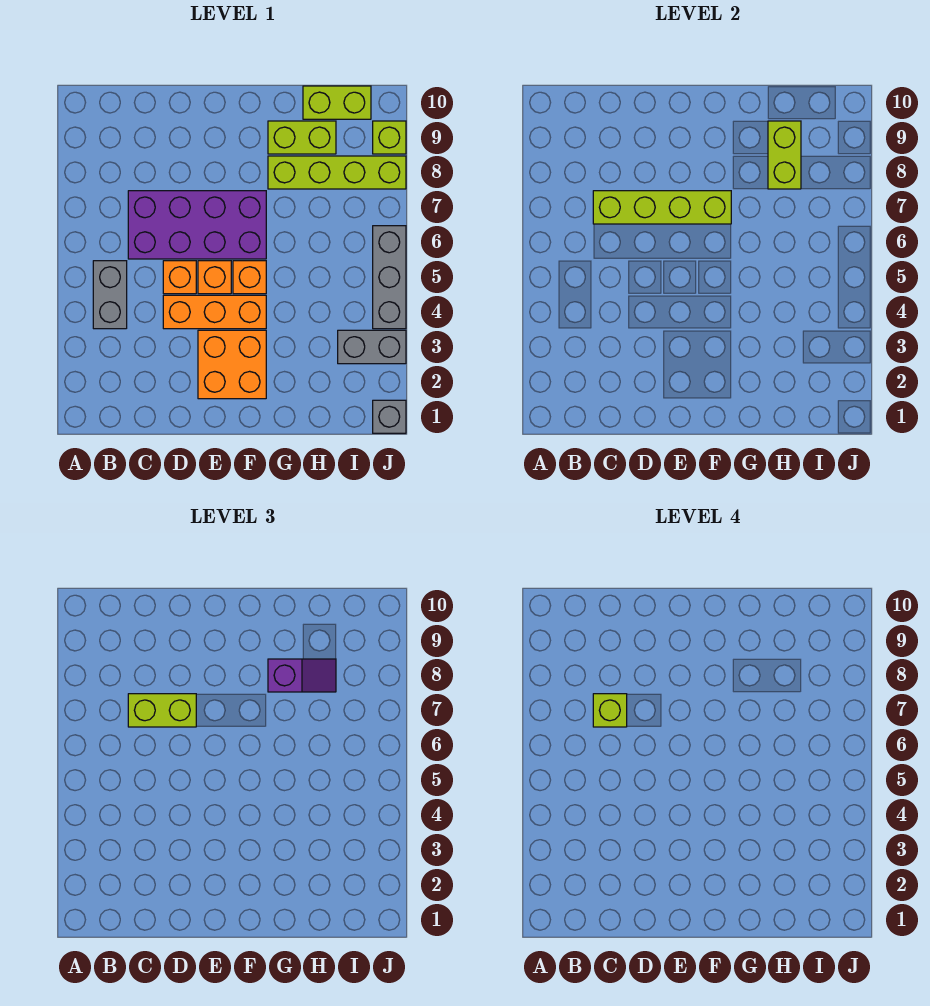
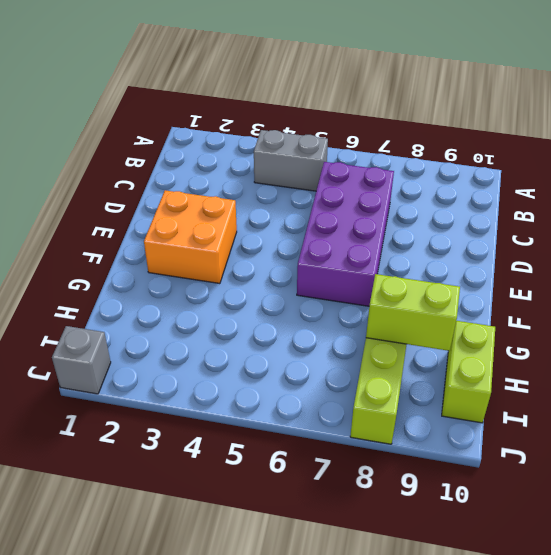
none -> orange 1x3 brick [163,295,266,329]
none -> orange 1x1 brick [163,261,196,294]
none -> orange 1x1 brick [198,261,231,294]

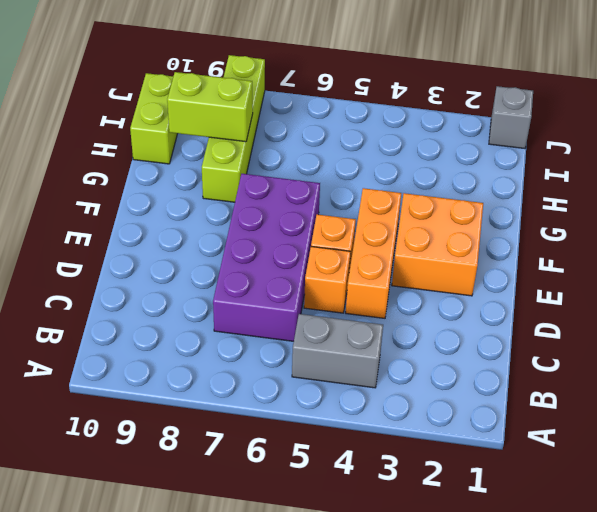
none -> orange 1x1 brick [233,261,266,294]
none -> lime 1x2 brick [268,121,336,154]
none -> grey 1x2 brick [338,330,406,364]

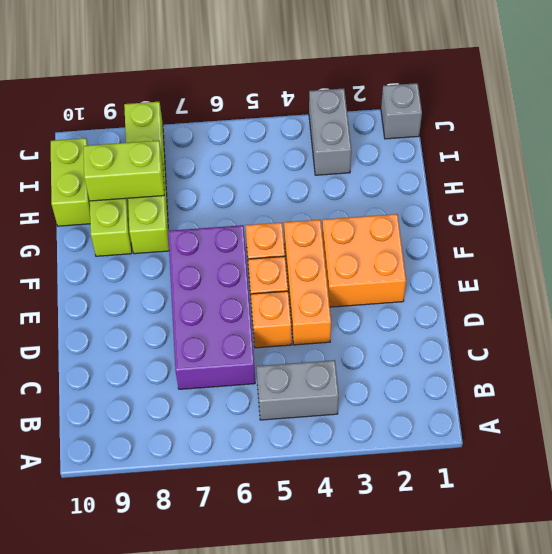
none -> grey 1x3 brick [373,226,406,329]
none -> lime 1x1 brick [373,121,406,154]
none -> lime 1x4 brick [593,191,731,224]

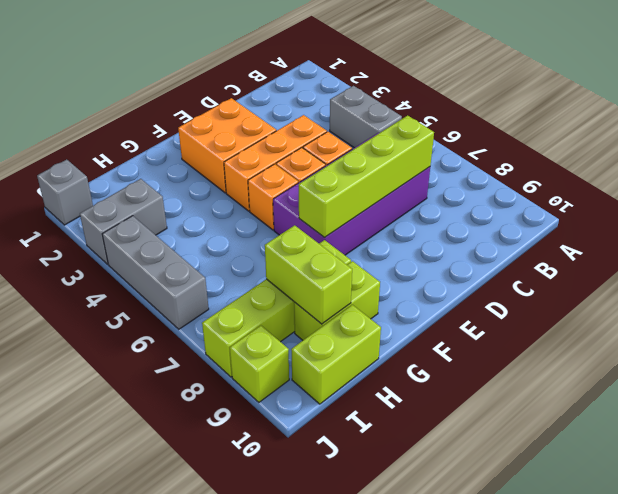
none -> lime 1x2 brick [128,694,196,727]
none -> purple 1x2 slope [268,659,336,692]
none -> lime 1x1 brick [593,694,627,727]

